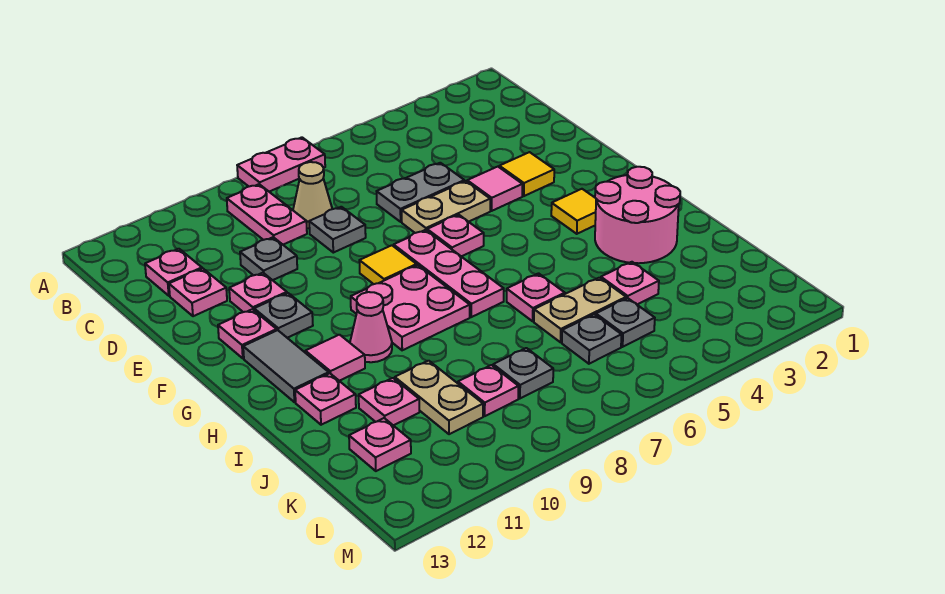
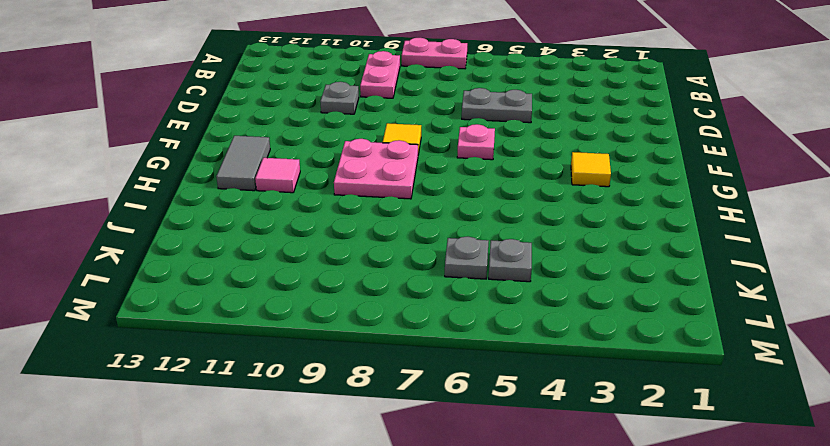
none -> tan 1x1 cone [293,162,332,228]
none -> pink 1x1 plate [145,249,202,296]
none -> grey 1x1 plate [309,207,366,253]
none -> pink 1x1 plate [169,269,227,316]

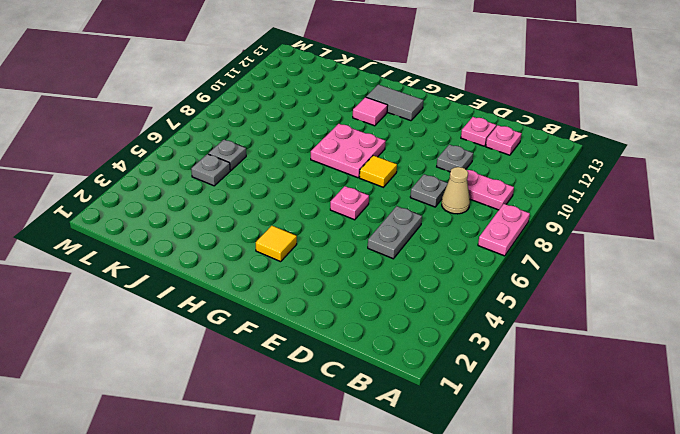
none -> yellow 1x1 tile [499,152,554,196]
none -> pink 1x1 tile [467,167,523,211]
none -> tan 1x2 plate [402,181,490,233]
none -> pink 1x1 plate [229,273,287,312]

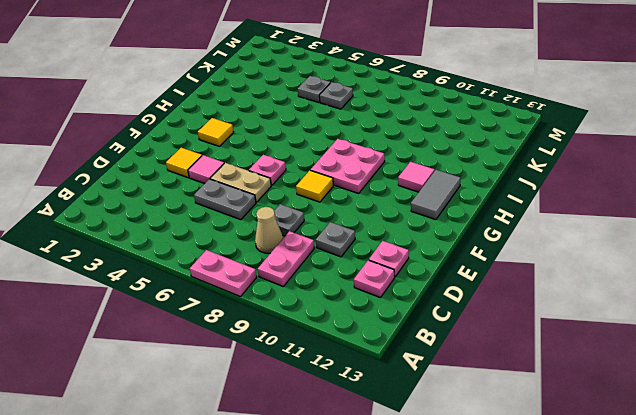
none -> pink 1x1 plate [229,273,287,312]
none -> pink 1x3 plate [394,230,504,317]
none -> grey 1x1 plate [254,293,313,338]
none -> pink 1x1 plate [218,309,277,358]

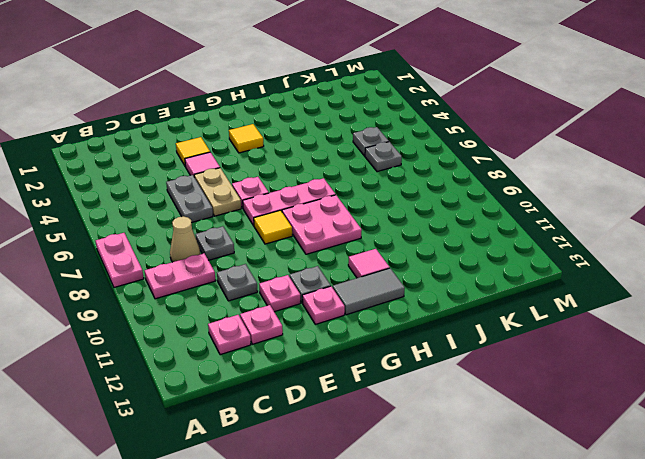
none -> pink 2x2 round brick [595,167,680,263]
none -> pink 1x1 cone [350,292,392,362]
none -> pink 1x1 plate [507,273,565,321]
none -> pink 1x1 plate [295,373,356,425]

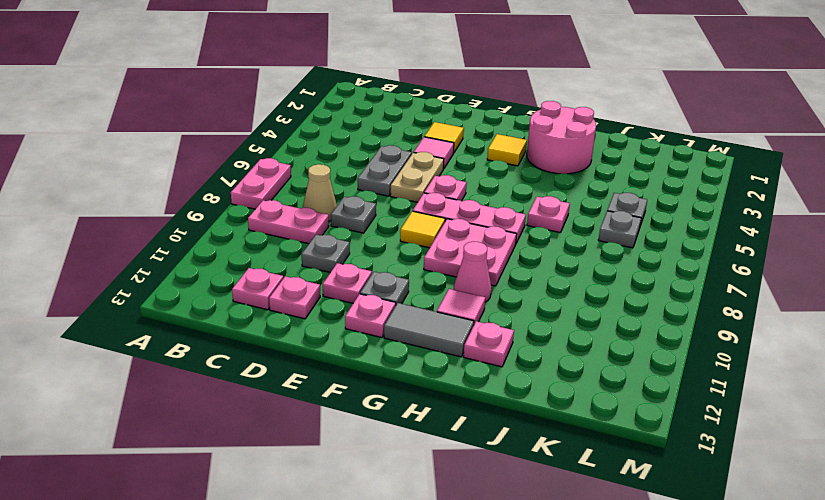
none -> pink 1x1 plate [601,262,659,304]
none -> tan 1x2 plate [534,278,626,342]
none -> tan 1x2 plate [395,361,483,434]
none -> pink 1x1 plate [359,378,419,425]

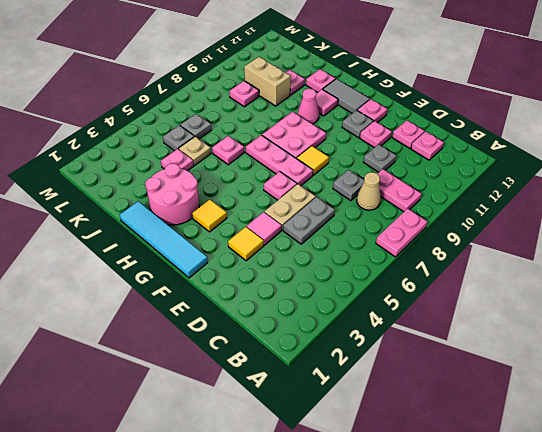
cyan 1x4 tile [120,201,208,278] -> none
tan 1x1 plate [179,137,211,165] -> tan 1x2 plate [534,278,626,342]
tan 1x2 brick [244,57,291,106] -> tan 1x2 plate [395,361,483,434]
none -> grey 1x1 plate [493,348,553,398]
none -> pink 1x1 plate [349,418,411,471]

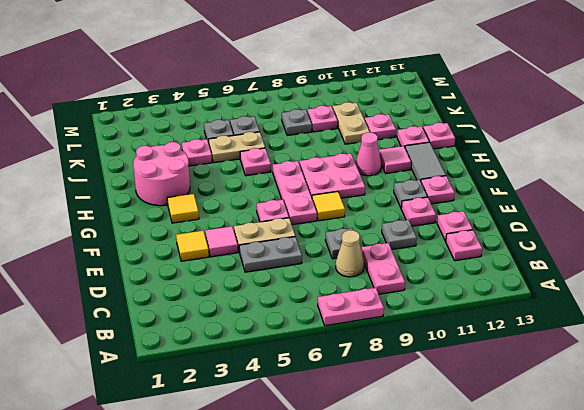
pink 1x1 plate [423,123,455,149] -> pink 1x1 plate moved to [349,418,411,471]

